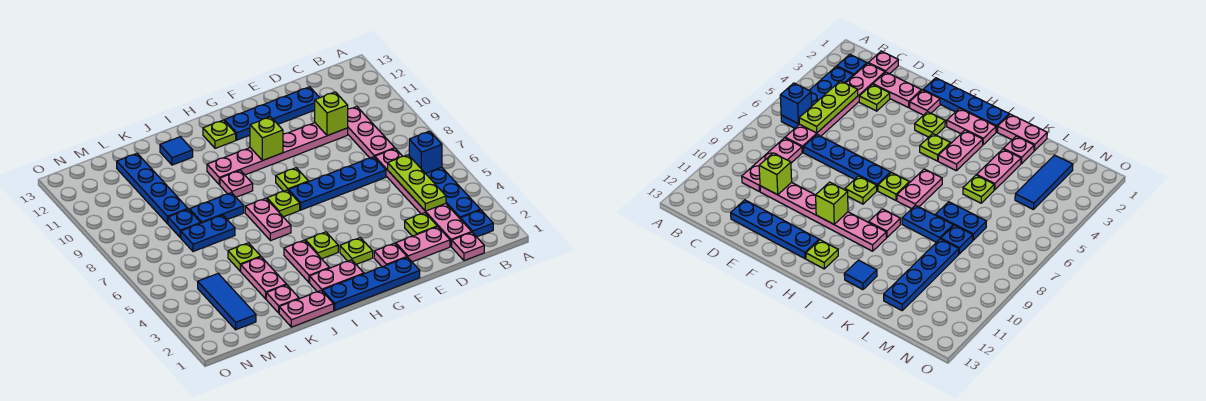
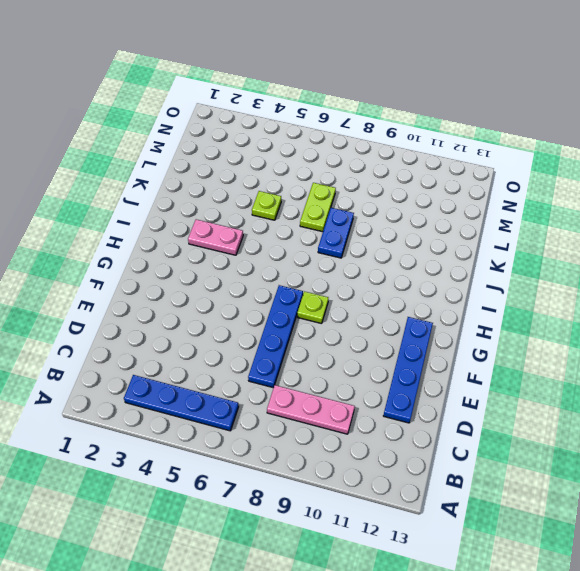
lime 1x2 plate [300,183,336,232] -> blue 1x2 plate [180,215,235,252]
none -> blue 1x1 plate [460,210,493,237]
none -> pink 1x1 plate [452,232,484,261]
none -> pink 1x6 plate [375,148,471,247]
none -> pink 1x2 plate [396,227,450,262]

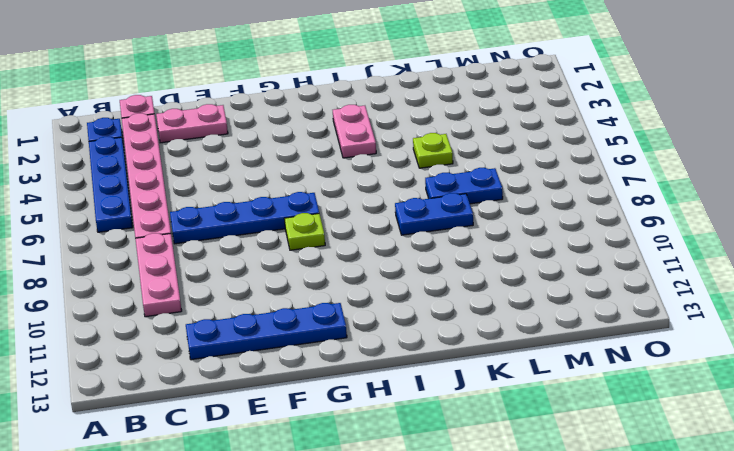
none -> lime 1x1 plate [405,213,437,236]
none -> pink 1x6 plate [207,123,348,185]
none -> blue 1x4 plate [322,257,420,310]
none -> pink 1x1 plate [374,243,407,267]

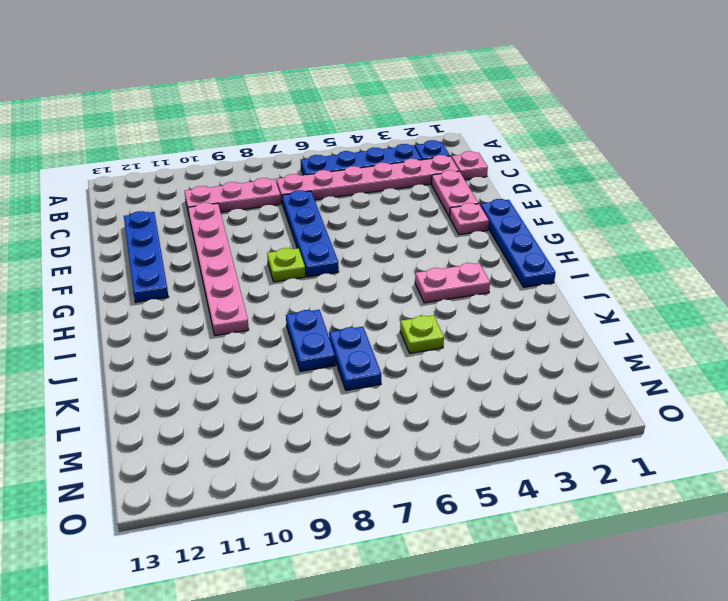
none -> lime 1x1 plate [405,213,437,236]
none -> lime 1x1 plate [340,238,373,264]
none -> pink 1x2 plate [310,260,364,292]
none -> lime 1x1 plate [305,232,338,259]

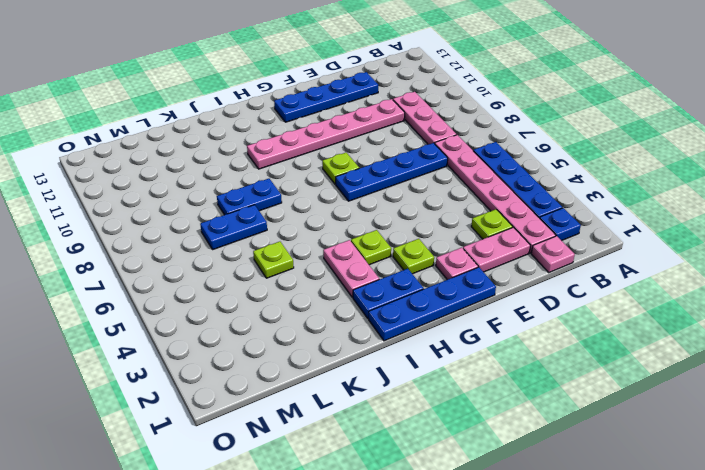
blue 1x2 plate [353,269,424,319] -> pink 1x2 plate [310,260,364,292]
none -> lime 1x1 plate [267,190,300,217]
none -> lime 1x1 plate [203,120,236,148]
none -> pink 1x2 plate [245,198,291,241]
none -> pink 1x1 plate [220,170,253,197]

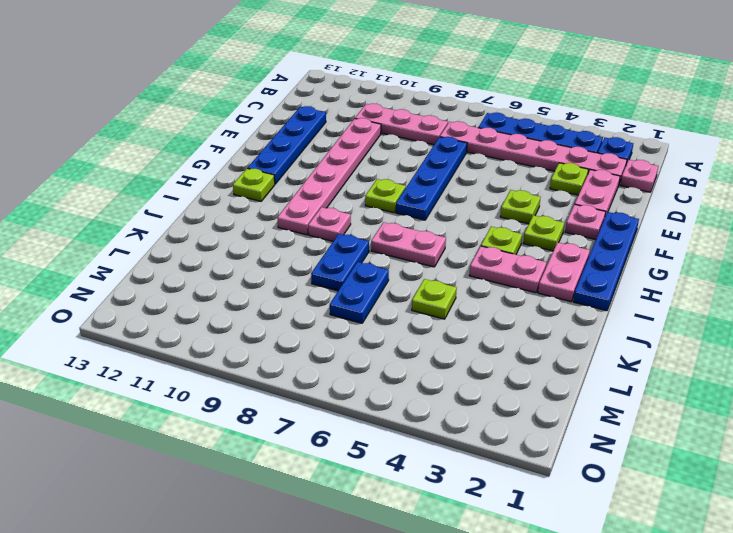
lime 1x1 plate [500,190,540,224] -> lime 1x1 plate moved to [267,190,300,217]
none -> pink 1x2 plate [279,291,334,327]
none -> blue 1x1 tile [160,137,193,165]
none -> pink 1x1 plate [266,285,299,313]
none -> pink 1x2 plate [241,257,286,299]

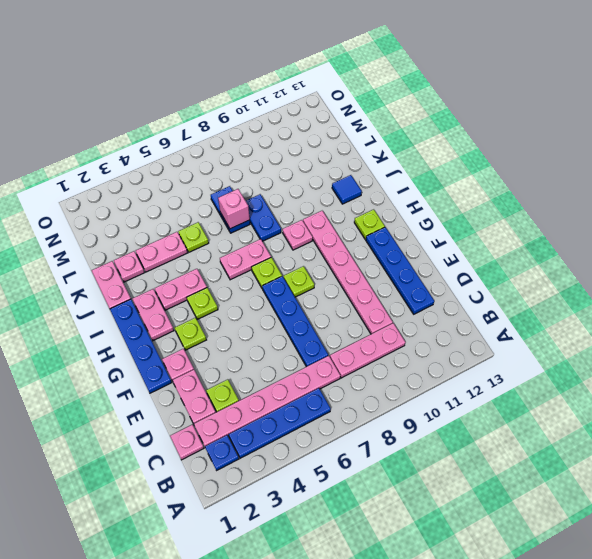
pink 1x1 brick [218,189,250,229] -> none
none -> blue 1x1 plate [168,209,200,237]
none -> blue 1x4 plate [117,153,188,224]
none -> blue 1x3 tile [198,274,256,330]
none -> blue 1x1 brick [409,131,442,173]

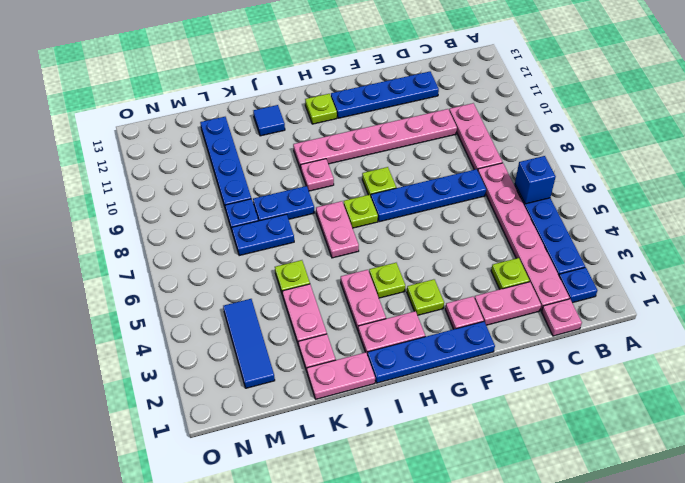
none -> lime 1x3 plate [388,155,446,211]
none -> lime 1x1 brick [315,92,348,136]
none -> lime 1x1 brick [250,117,283,161]

